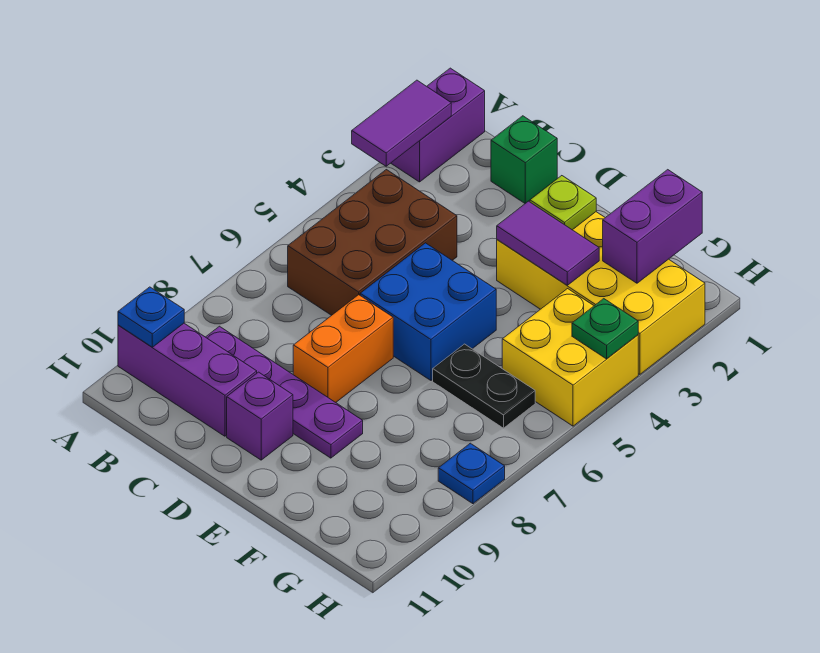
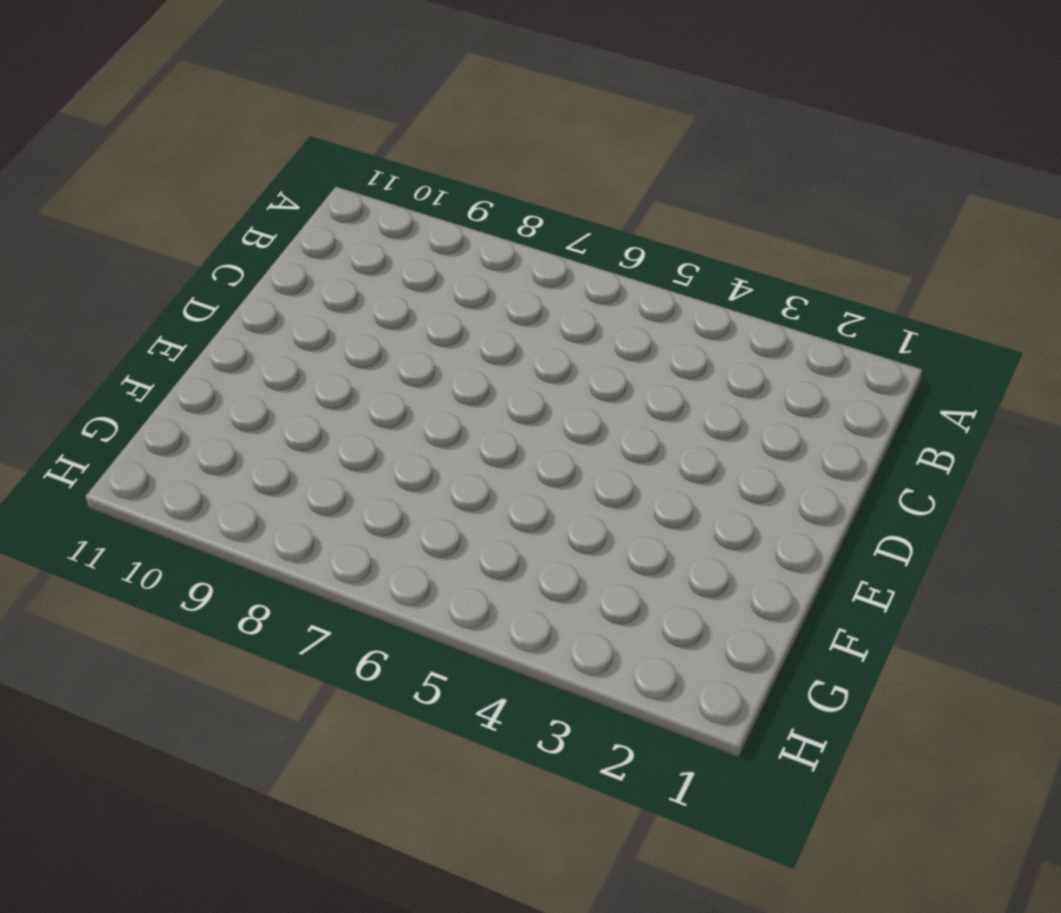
none -> purple 1x2 brick [391,68,485,182]
none -> purple 1x3 brick [118,323,257,436]
none -> brown 2x3 brick [288,170,457,315]

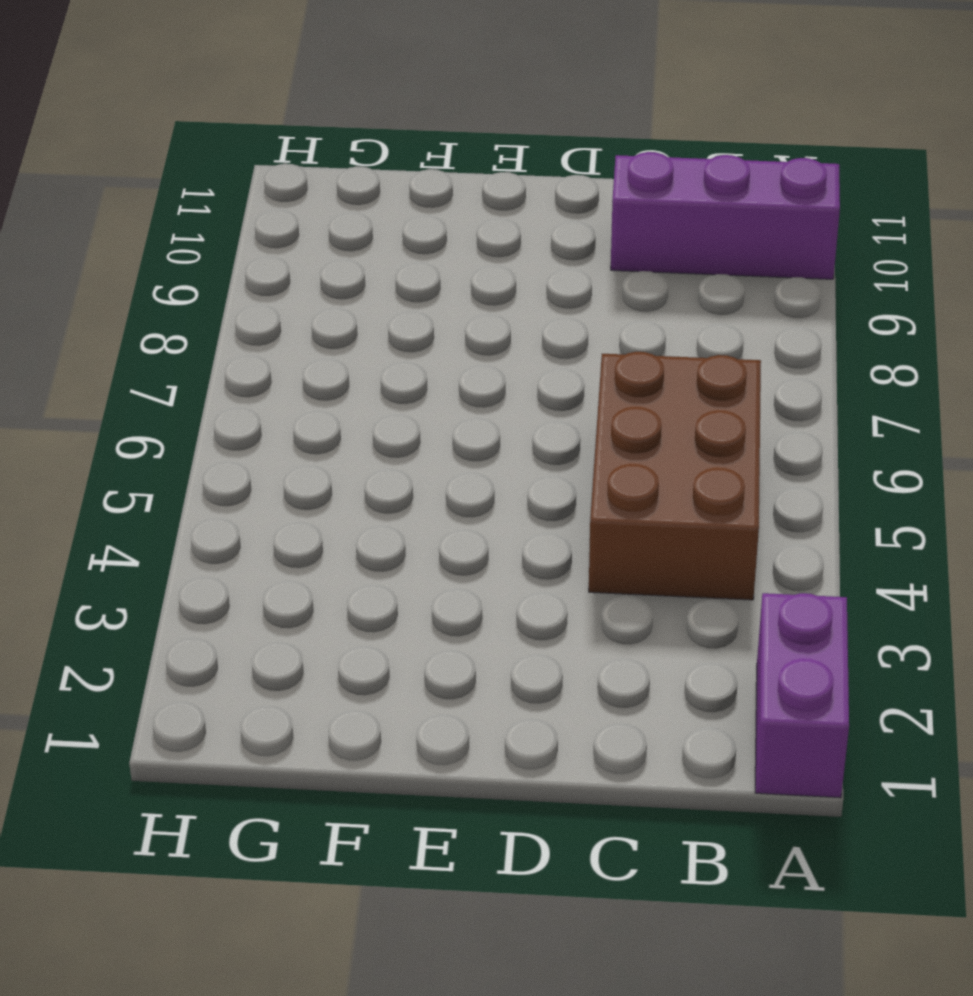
none -> purple 1x4 plate [206,326,363,458]
none -> green 1x1 brick [491,116,557,203]
none -> blue 2x2 brick [360,243,496,380]

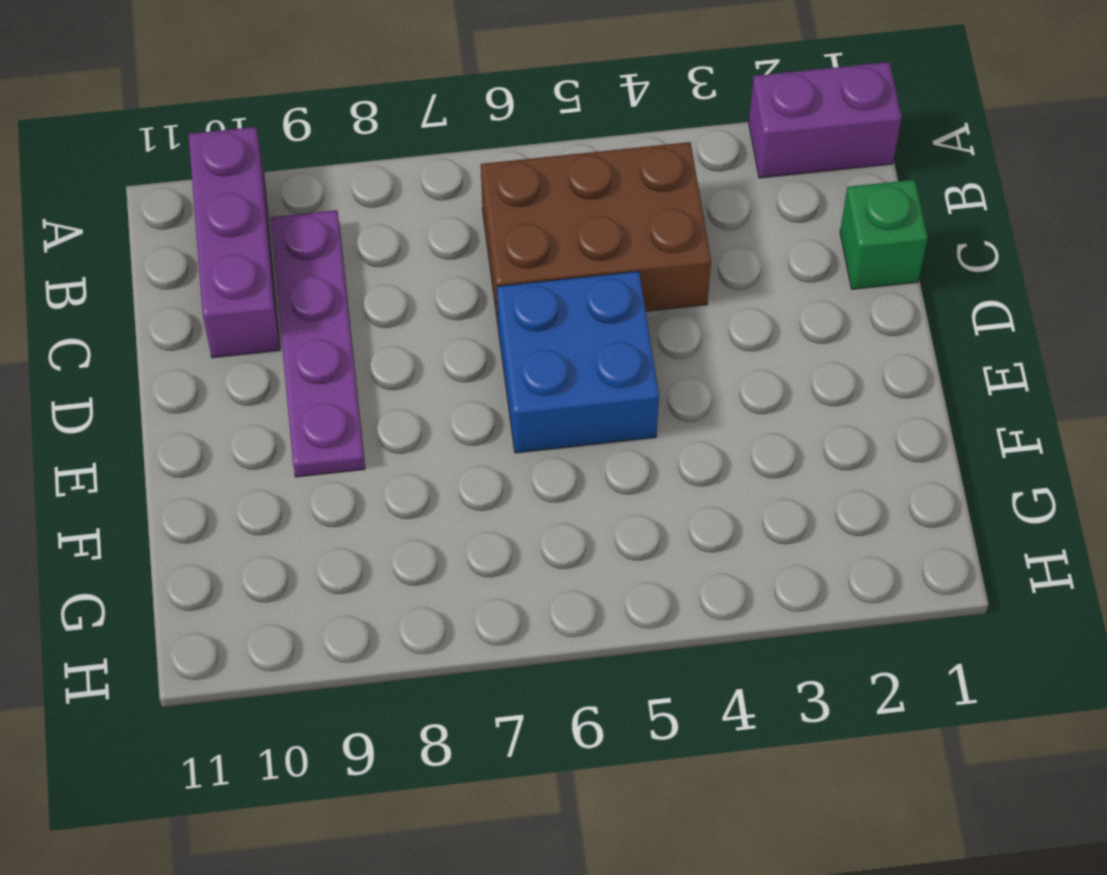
none -> orange 1x2 brick [293,295,393,402]
none -> purple 1x1 brick [227,372,293,460]
none -> yellow 2x4 brick [497,212,705,374]

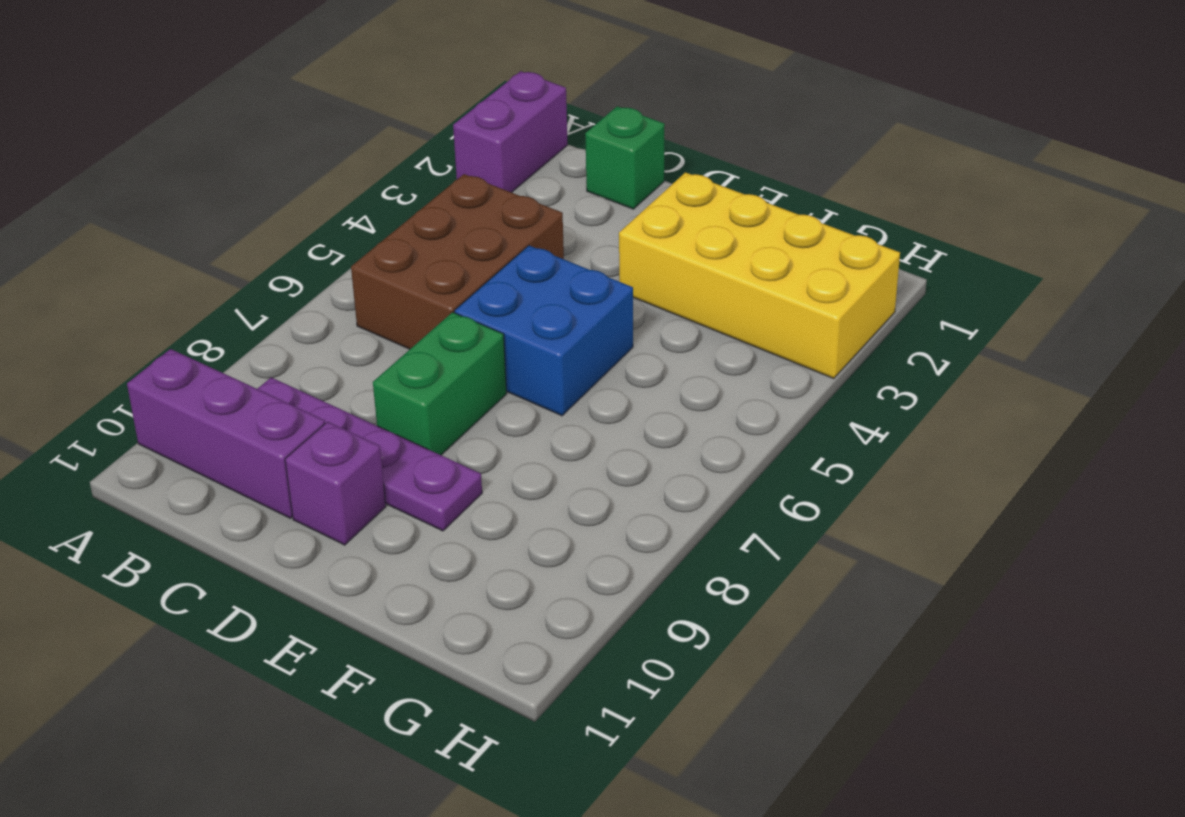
green 1x2 brick [373,312,507,455] -> orange 1x2 brick [293,295,393,402]
none -> black 1x2 plate [433,344,535,428]
none -> yellow 2x2 brick [502,289,638,426]
none -> blue 1x1 plate [438,443,505,504]

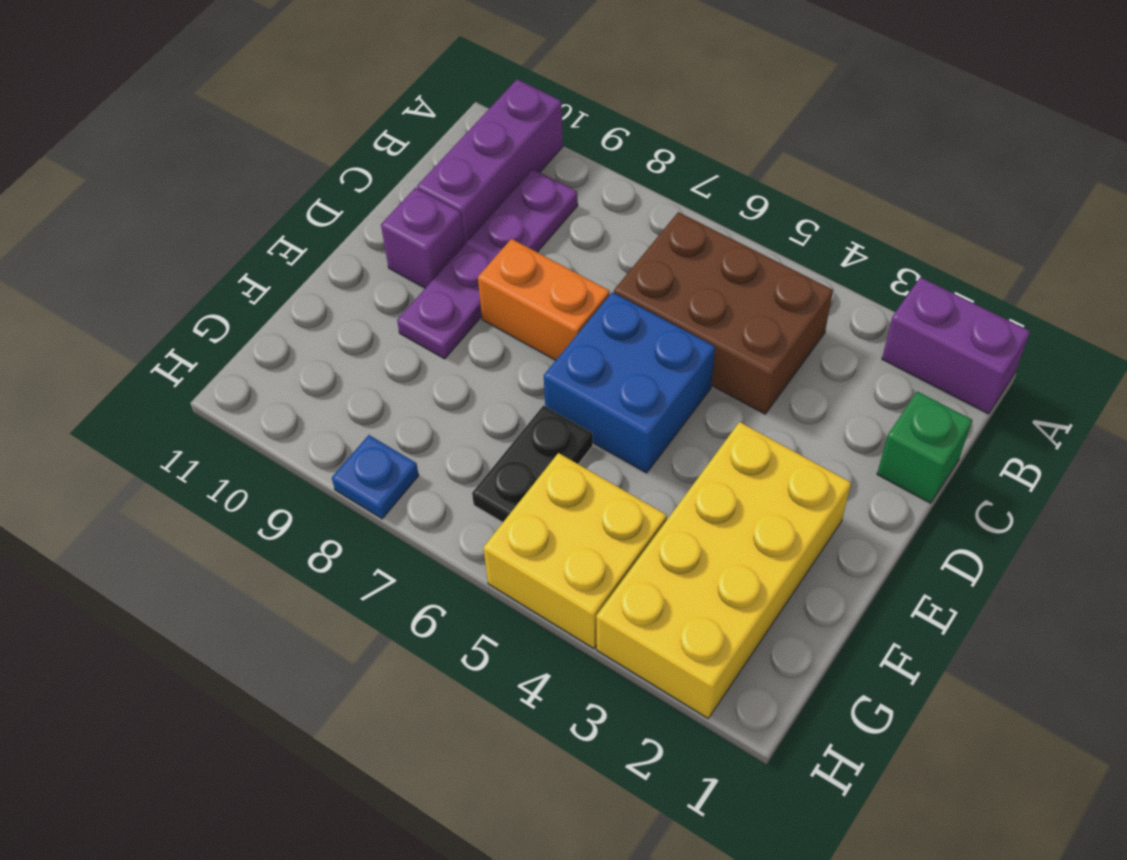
none -> purple 1x2 tile [352,80,451,166]
none -> blue 1x1 plate [118,287,184,347]
none -> lime 1x1 plate [530,176,596,230]

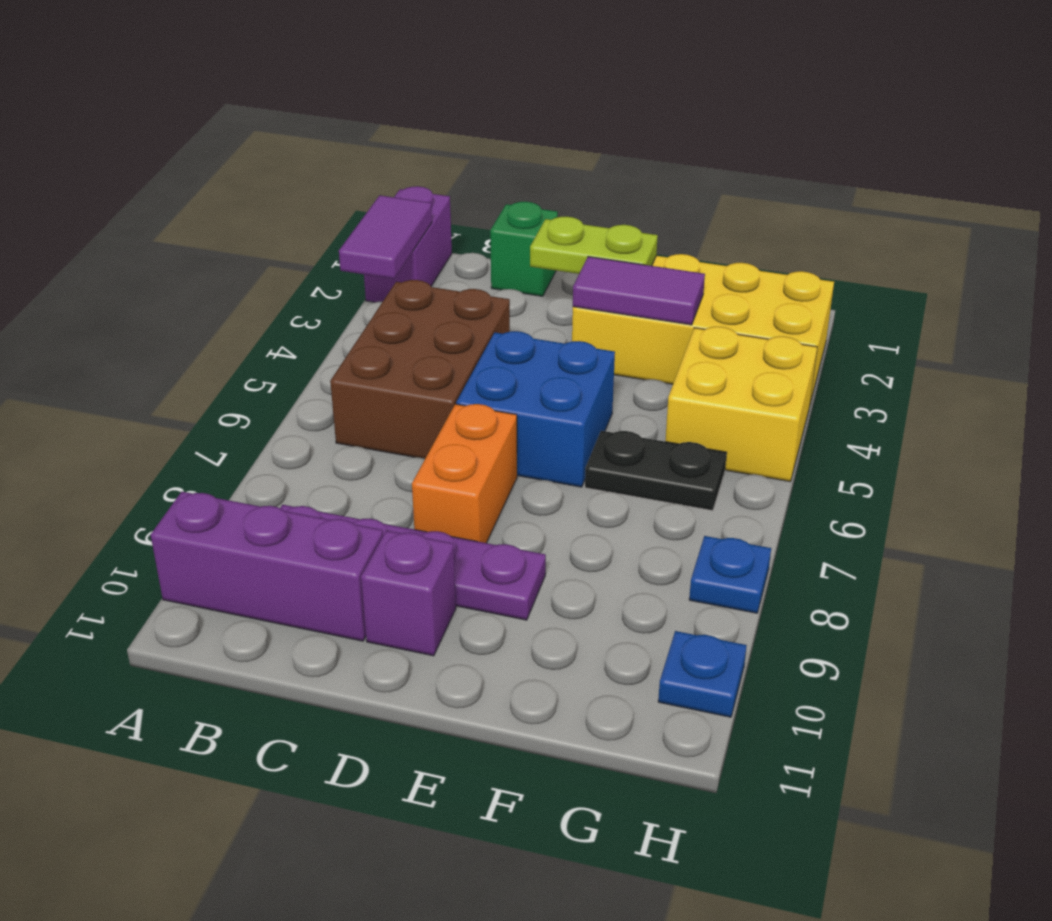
lime 1x2 plate [530,216,658,274] -> lime 1x1 plate [530,176,596,230]
blue 1x1 plate [658,631,747,717] -> blue 1x1 plate moved to [118,287,184,347]
none -> purple 1x2 brick [603,170,702,283]
none -> green 1x1 plate [572,299,638,359]

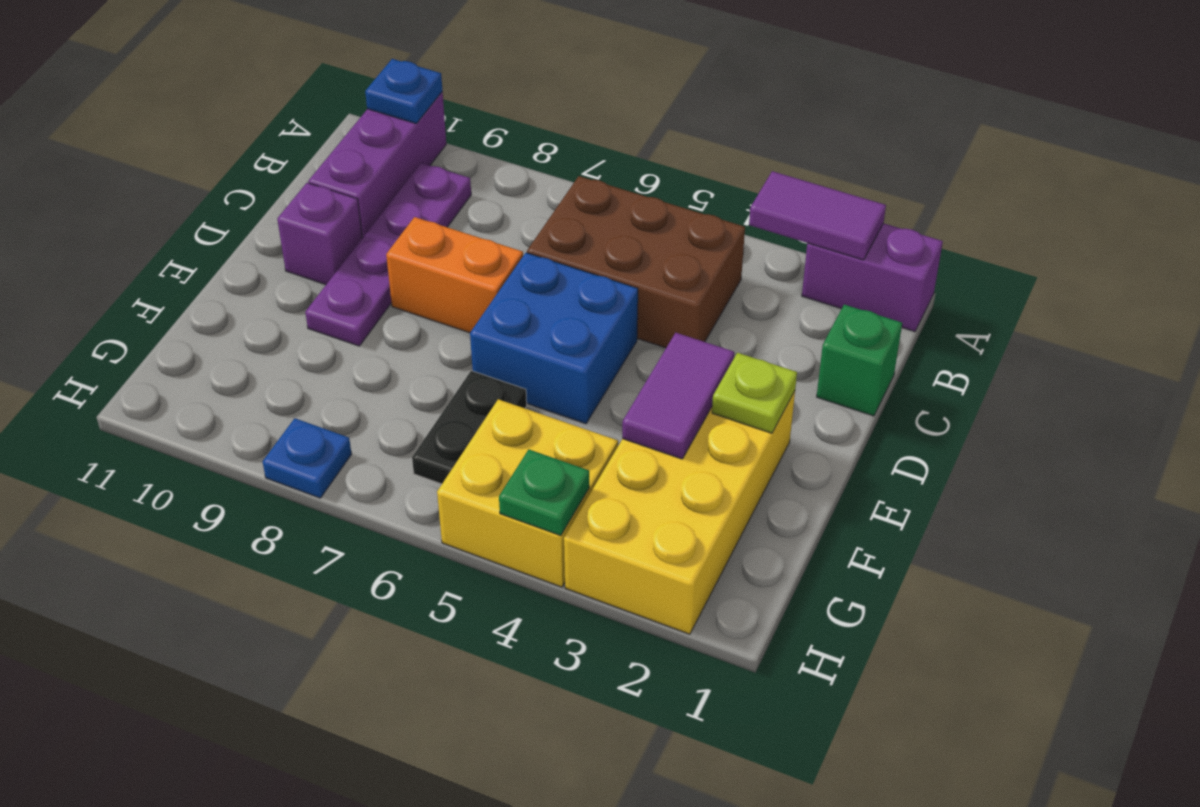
none -> purple 1x2 brick [603,170,702,283]

